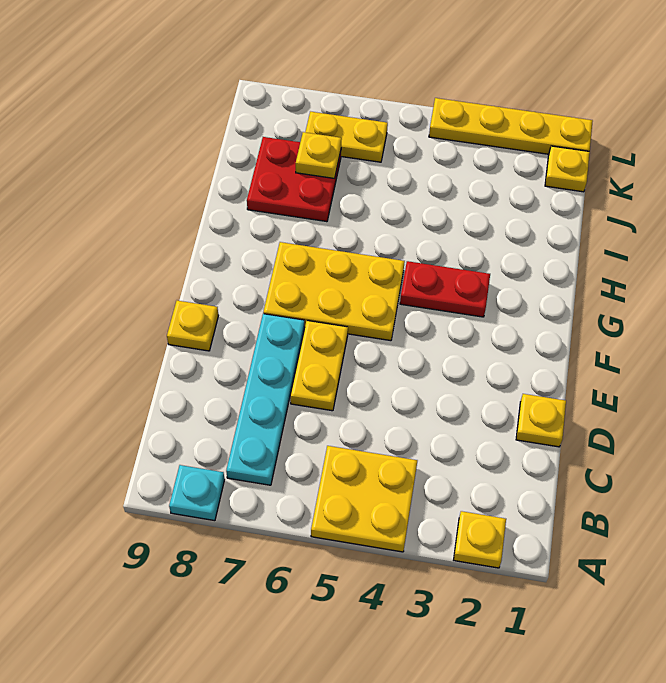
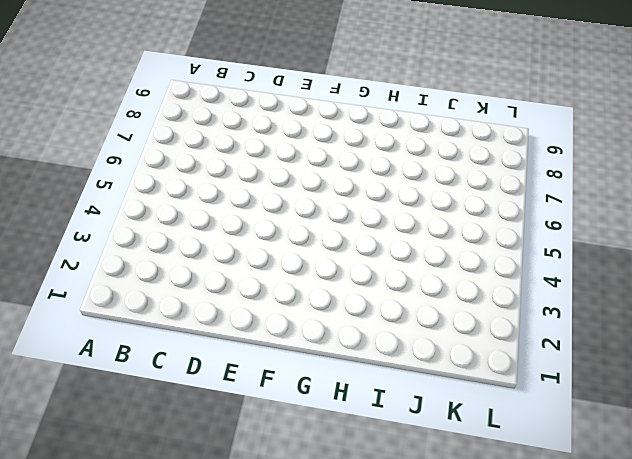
none -> yellow 1x1 plate [454,511,506,568]
none -> yellow 2x2 plate [311,446,417,552]
none -> cyan 1x1 plate [169,465,225,521]

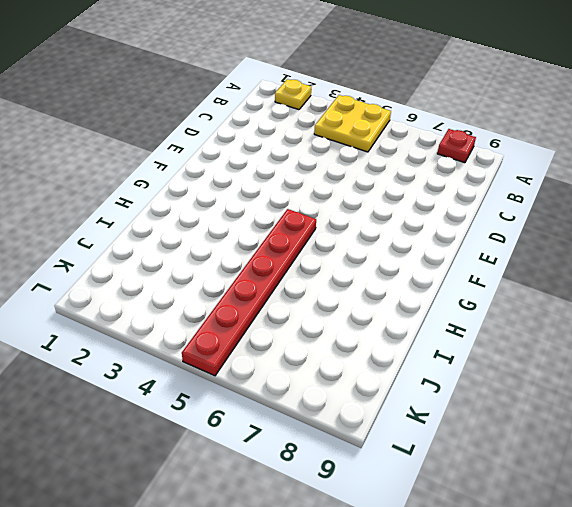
red 1x1 plate [437,129,476,163] -> cyan 1x1 plate [169,465,225,521]
red 1x6 plate [182,209,316,376] -> yellow 2x3 plate [263,242,405,341]
none -> cyan 1x4 plate [226,314,304,485]
none -> yellow 1x1 plate [516,394,566,447]
none -> yellow 1x2 plate [290,321,348,411]

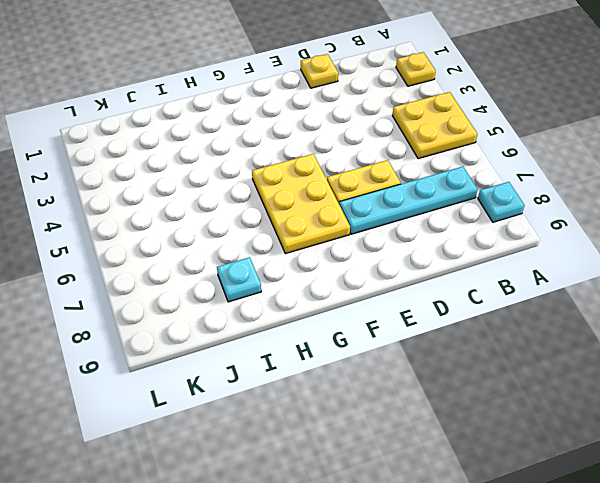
cyan 1x1 plate [217,257,261,302] -> red 2x2 plate [247,137,341,222]
none -> yellow 1x1 plate [167,301,218,351]
none -> red 1x2 plate [400,261,490,317]
none -> yellow 1x1 plate [545,146,590,192]

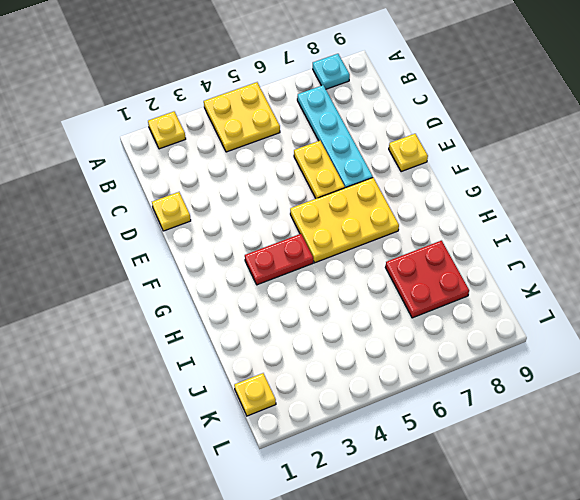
none -> yellow 1x2 plate [305,111,388,162]
none -> yellow 1x4 plate [429,98,593,154]
none -> yellow 1x1 plate [296,132,342,179]

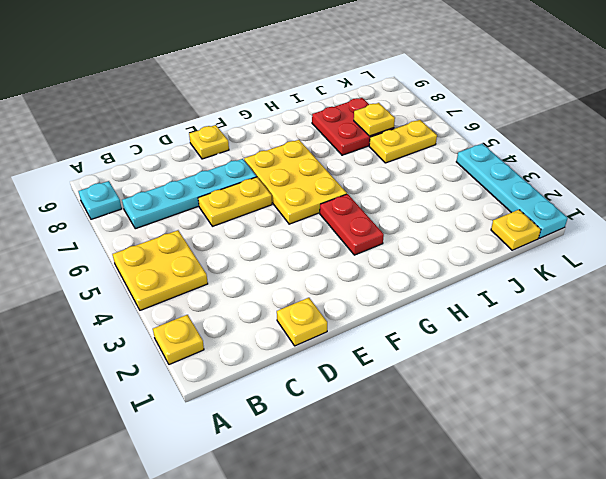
yellow 1x2 plate [369,120,437,163] -> yellow 1x2 plate turned to [305,111,388,162]
cyan 1x4 plate [456,144,568,238] -> yellow 1x4 plate [429,98,593,154]

